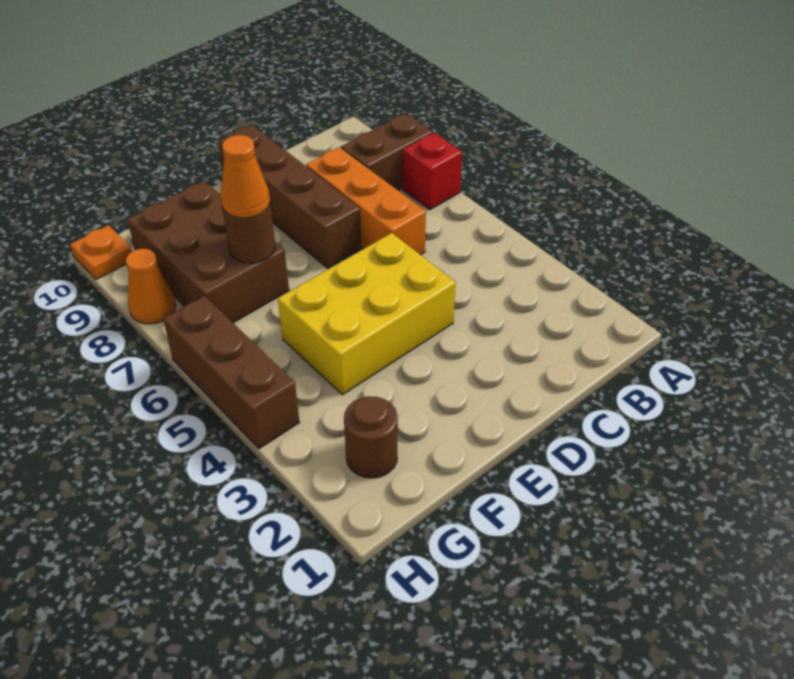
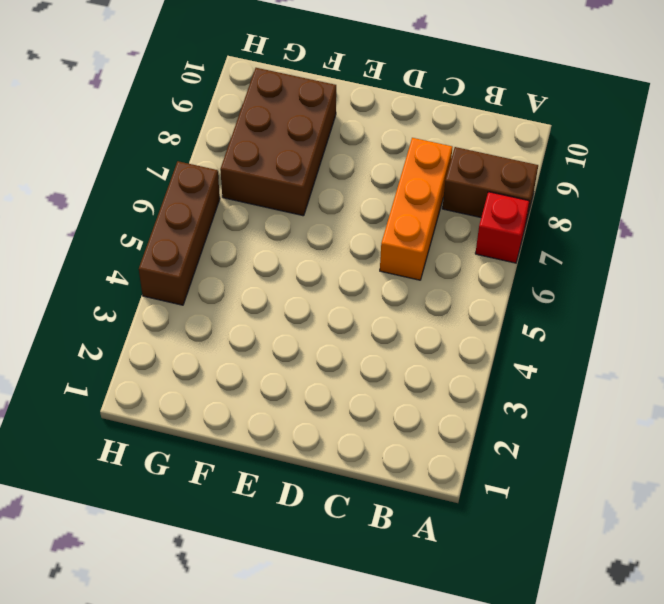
none -> yellow 2x3 brick [278,233,456,395]
none -> brown 1x4 brick [218,125,361,268]
none -> brown 1x1 round brick [344,396,397,478]

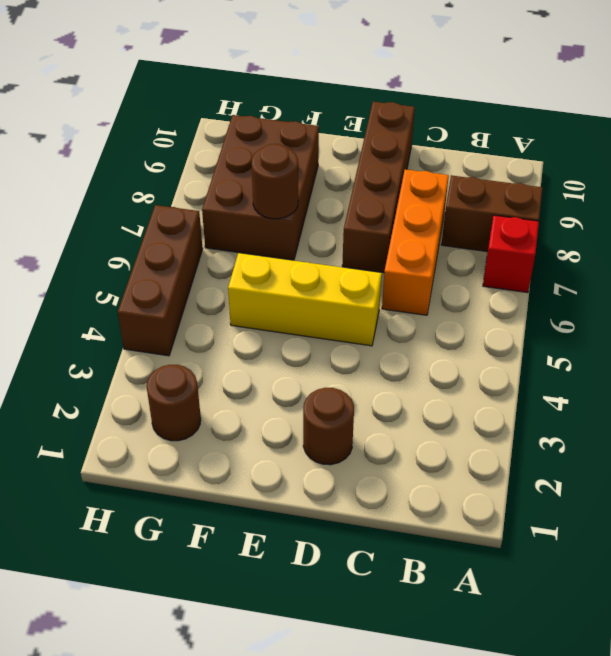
brown 1x1 round brick [303,388,354,465] -> none
yellow 1x3 brick [228,253,382,346] -> yellow 2x3 brick [278,233,456,395]
none -> orange 1x1 cone [126,249,175,324]
none -> orange 1x1 plate [70,225,132,279]
none -> orange 1x1 cone [220,135,270,218]

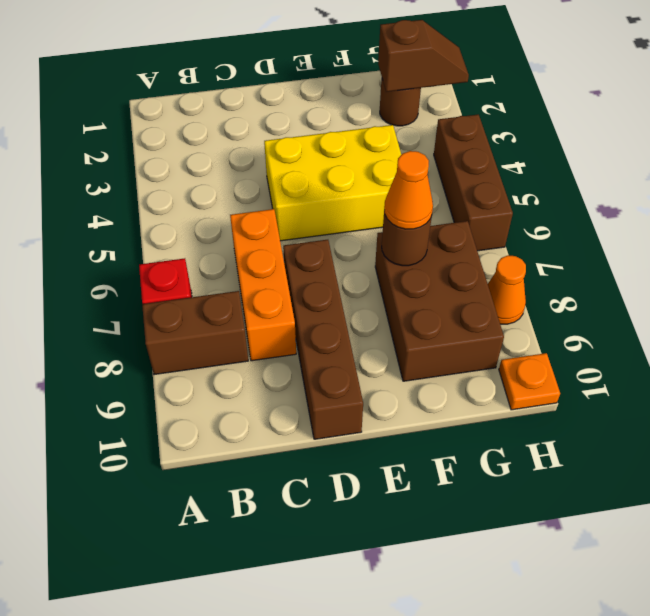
brown 1x2 slope [378,20,469,92] -> none

